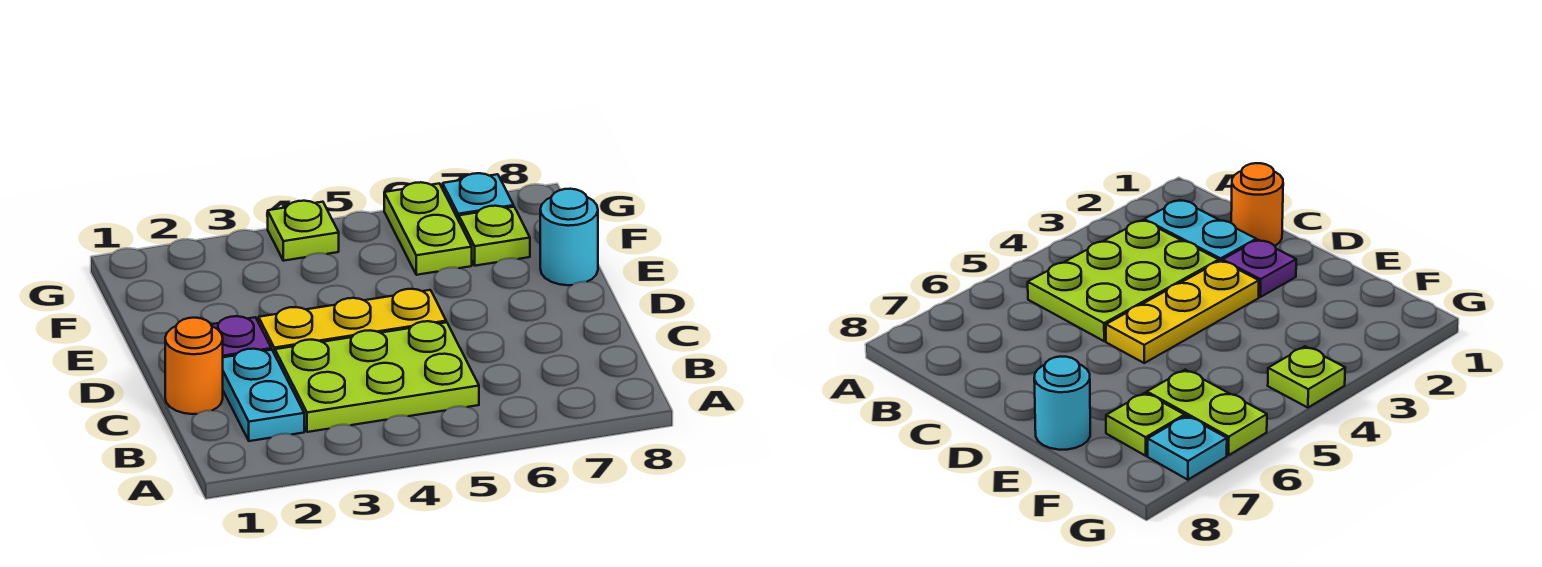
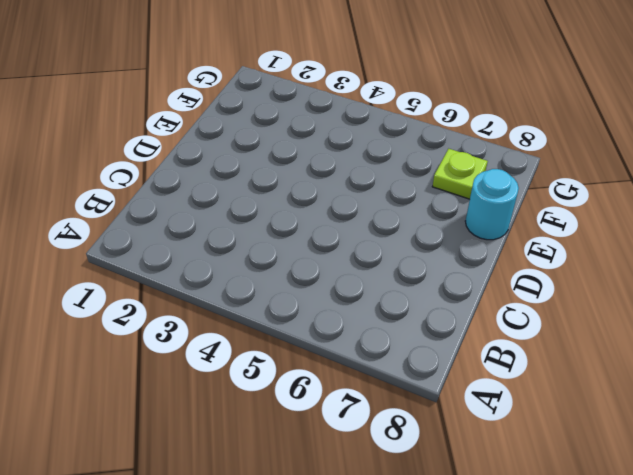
none -> cyan 1x2 plate [223,349,304,441]
none -> lime 2x3 plate [275,321,479,432]

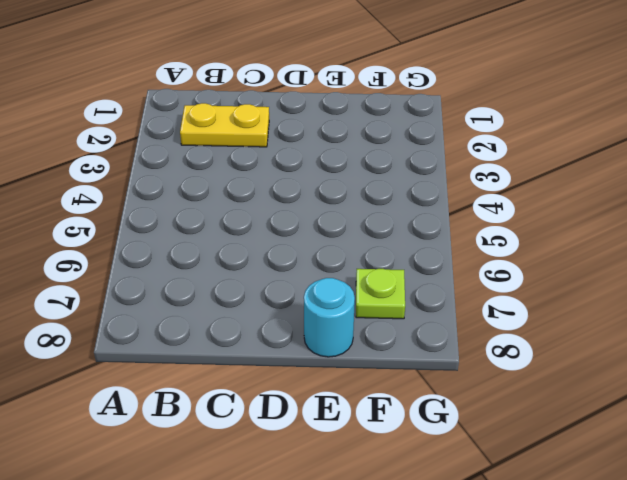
yellow 1x2 plate [180,103,269,147] -> cyan 1x2 plate [223,349,304,441]
none -> lime 2x3 plate [275,321,479,432]
none -> orange 1x1 round brick [165,318,223,414]

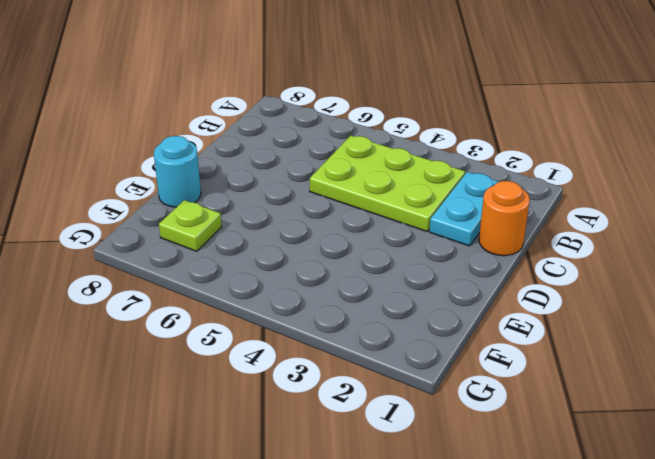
none -> purple 1x1 plate [211,316,271,357]
none -> yellow 1x3 plate [259,289,446,354]

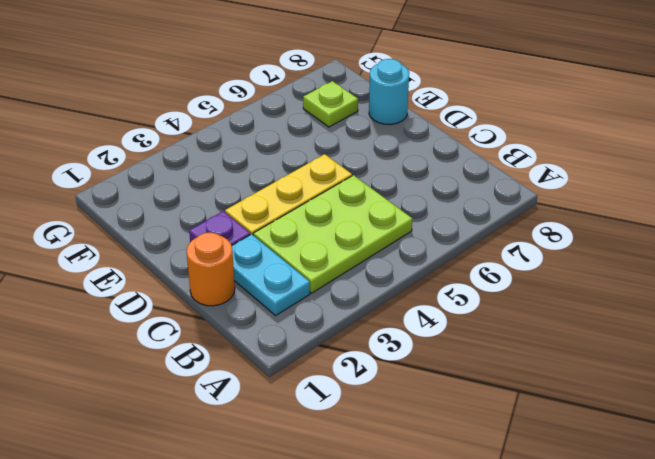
none -> lime 1x2 plate [384,182,472,275]
none -> lime 1x1 plate [268,201,339,261]

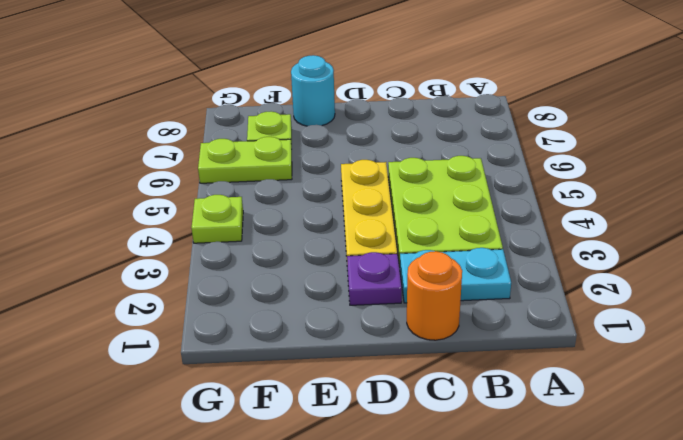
none -> cyan 1x1 plate [443,173,514,221]

